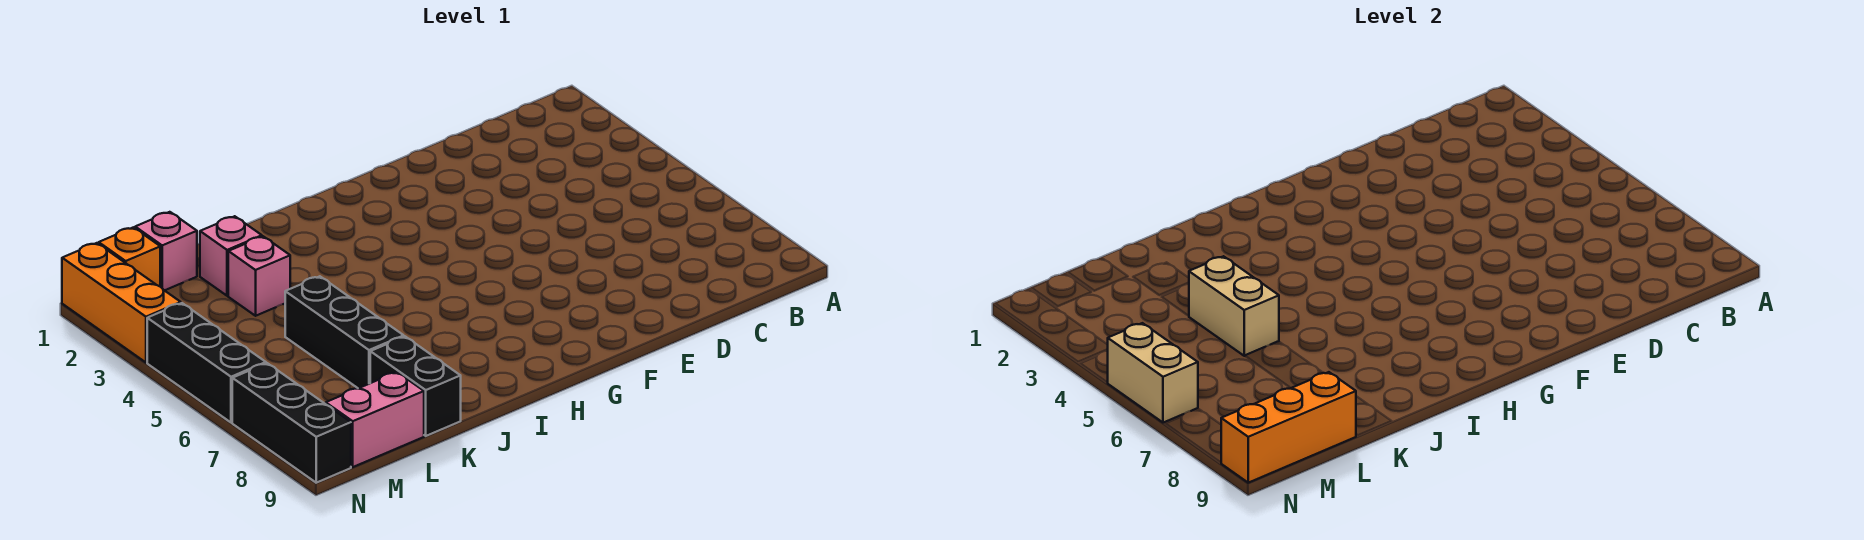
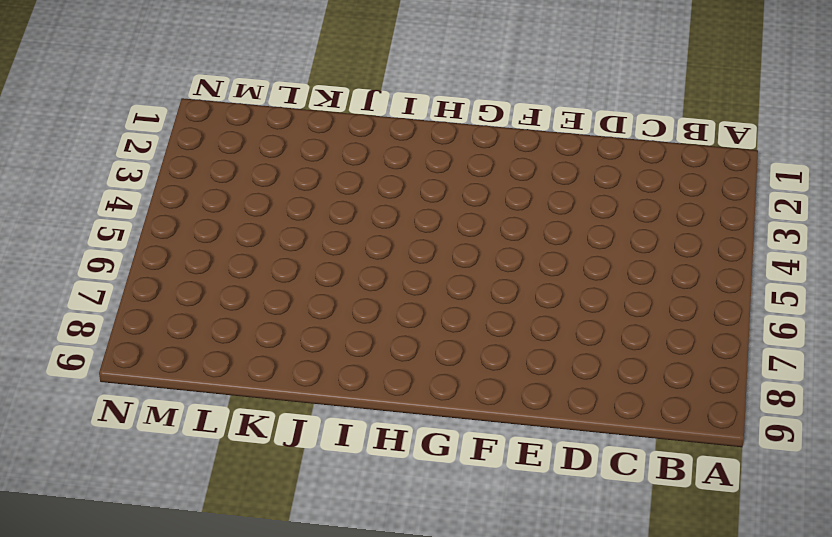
none -> pink 1x1 brick [200,216,262,296]
none -> pink 1x1 brick [228,236,290,316]
none -> black 1x3 brick [285,276,404,388]

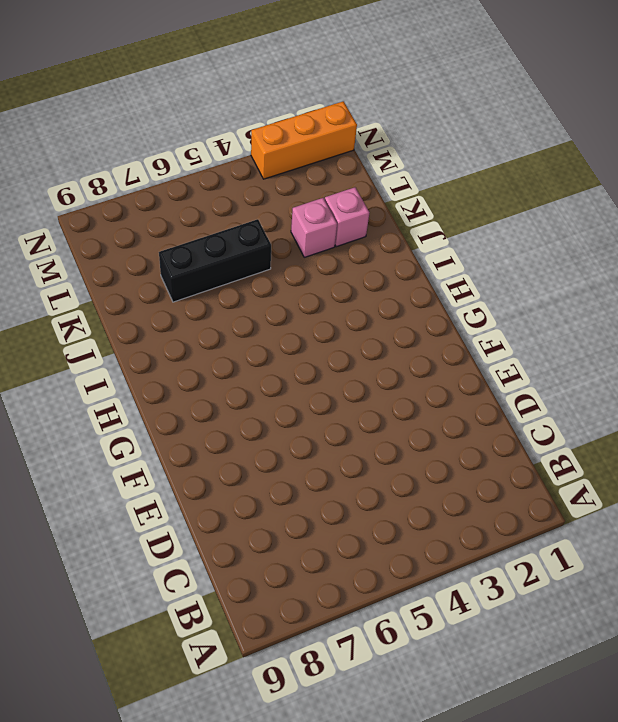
none -> black 1x2 brick [370,337,461,436]
none -> pink 1x1 brick [135,212,197,291]
none -> pink 1x2 brick [326,372,424,467]

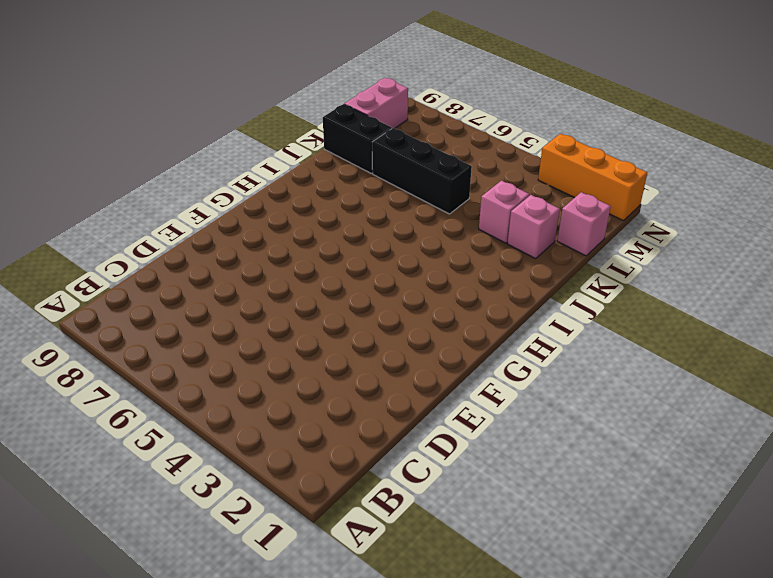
none -> orange 1x1 brick [99,227,160,286]
none -> black 1x3 brick [147,303,266,423]
none -> black 1x3 brick [232,363,351,483]

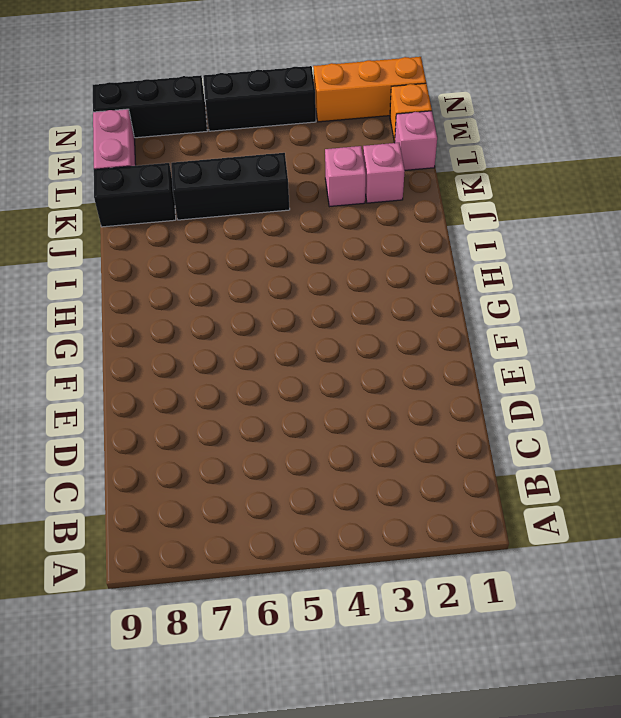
none -> tan 1x2 brick [1189,256,1279,356]
none -> orange 1x3 brick [1221,372,1356,483]
none -> tan 1x2 brick [1107,323,1198,423]

